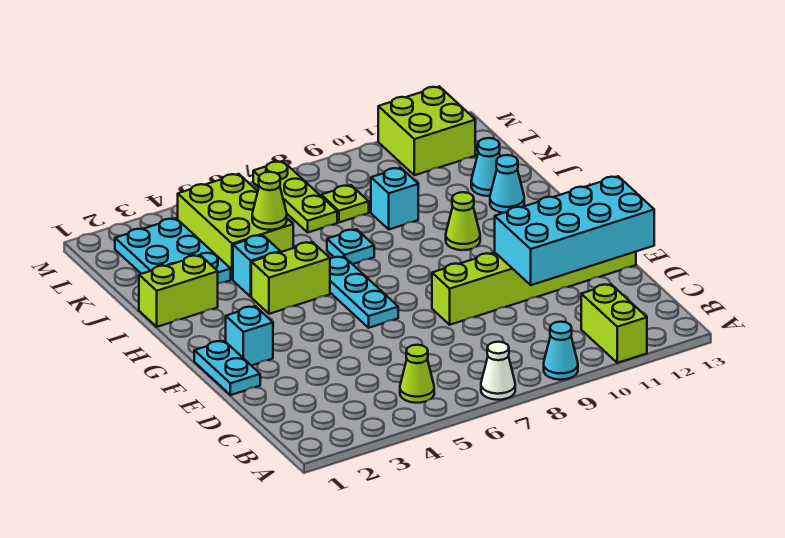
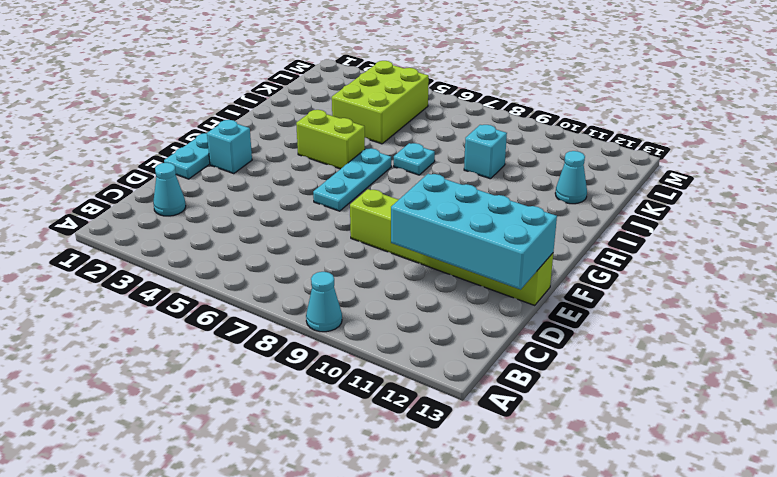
cyan 1x1 cone [153,163,186,216] -> cyan 1x1 cone moved to [490,155,524,213]
none -> white 1x1 cone [481,342,515,400]
none -> lime 1x2 brick [581,284,647,363]
none -> lime 1x1 cone [400,345,434,403]

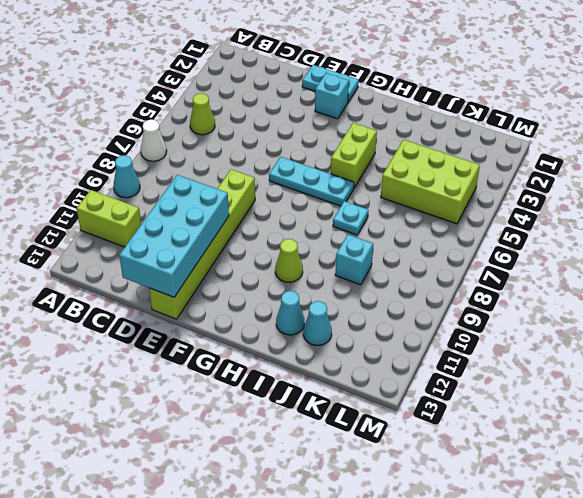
none -> lime 1x2 brick [139,255,218,327]
none -> cyan 1x1 brick [233,235,280,297]
none -> cyan 2x3 plate [115,218,231,284]

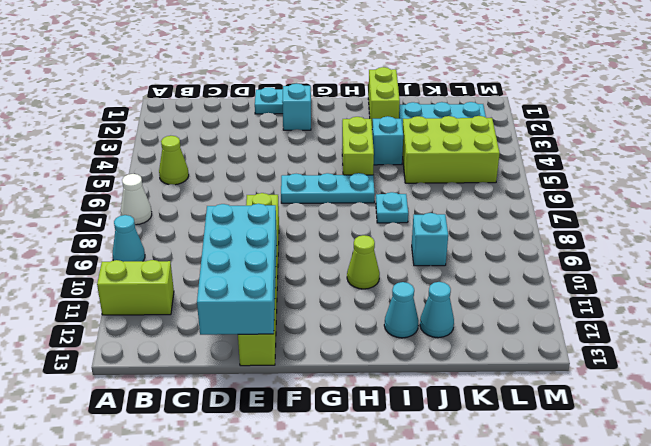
none -> lime 1x3 plate [253,161,337,232]
none -> lime 1x1 plate [321,185,369,222]
none -> lime 2x2 brick [378,86,475,175]

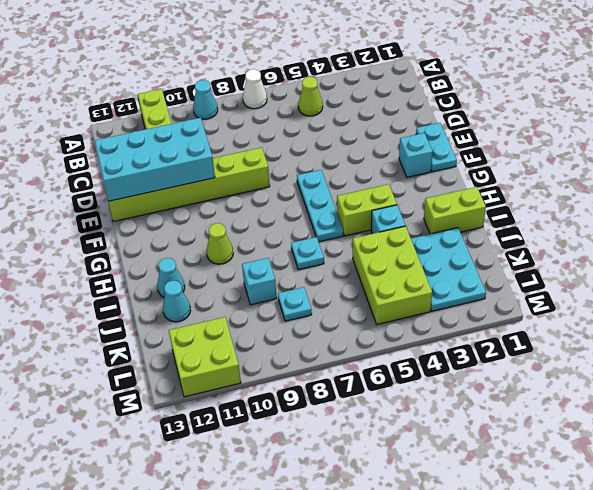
cyan 1x1 plate [278,287,312,321] -> lime 1x1 plate [321,185,369,222]
none -> lime 1x3 plate [253,161,337,232]
none -> lime 1x1 cone [252,172,287,230]

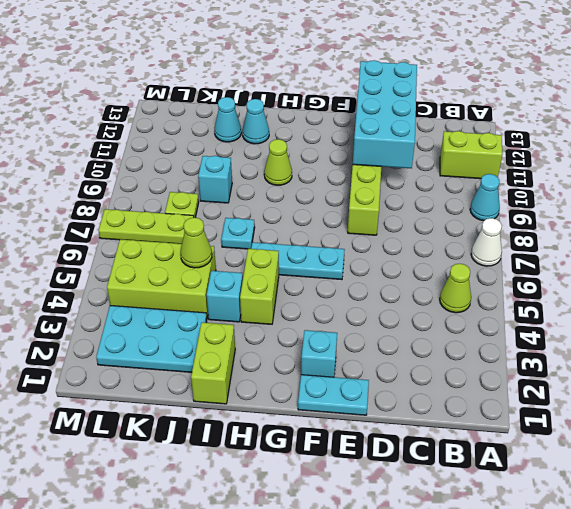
none -> lime 2x2 brick [378,86,475,175]

